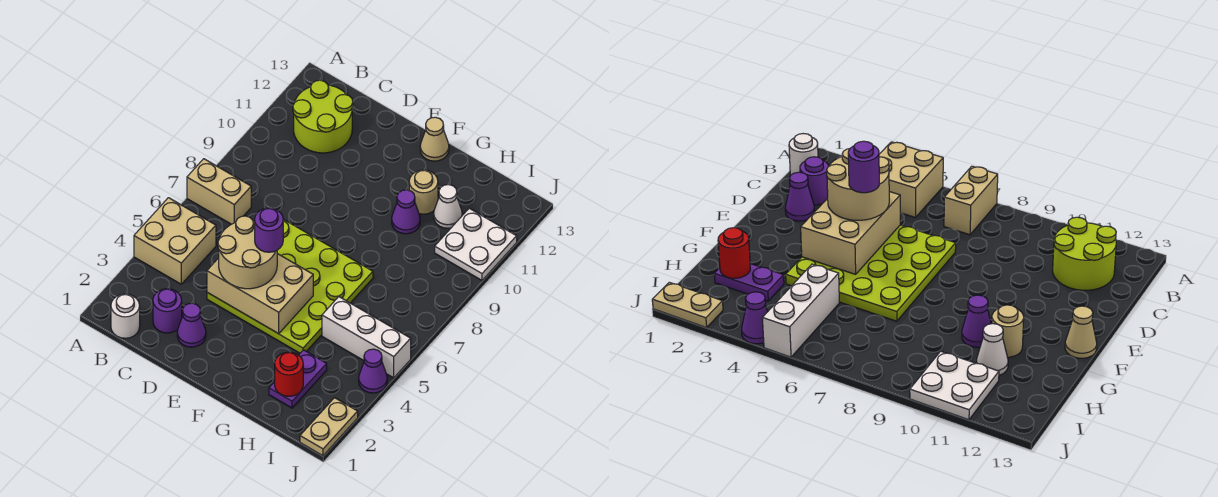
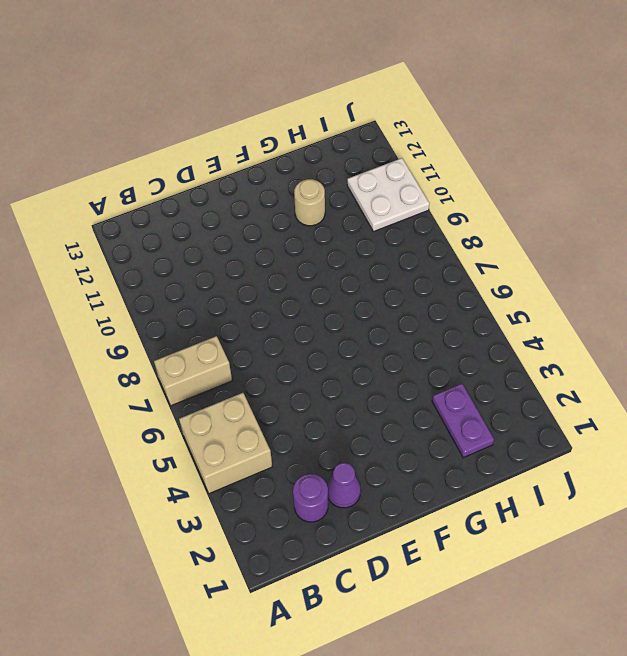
none -> white 1x1 round brick [111,294,140,338]
none -> lime 2x2 round brick [293,80,353,153]
none -> lime 4x4 plate [207,219,373,353]

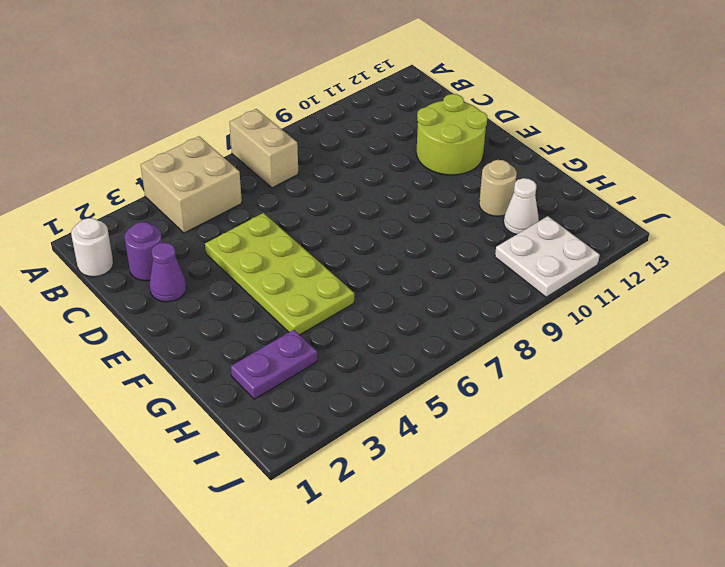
lime 2x4 plate [205,213,354,335] -> lime 4x4 plate [207,219,373,353]
lime 2x2 round brick [417,94,487,175] -> lime 2x2 round brick moved to [293,80,353,153]
none -> tan 1x1 cone [420,117,449,161]
none -> purple 1x1 cone [392,190,420,234]
none -> white 1x3 brick [322,297,411,378]

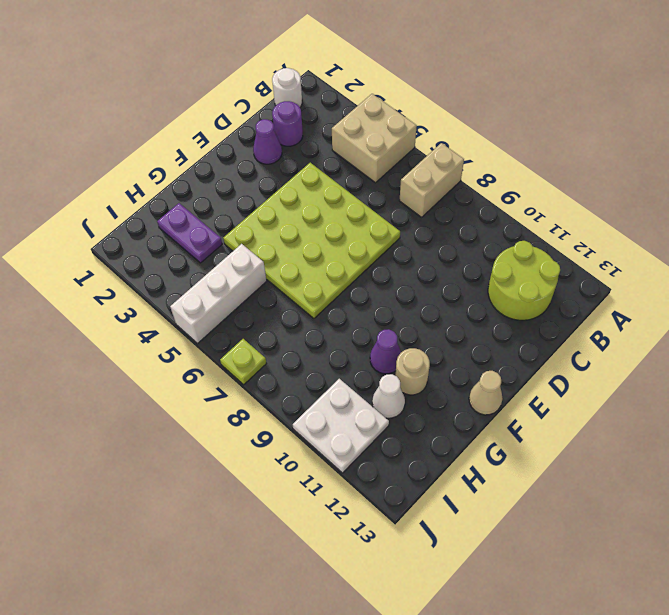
lime 1x1 plate [220,339,266,385] -> none
none -> tan 1x2 plate [300,398,358,456]
none -> purple 1x1 cone [359,349,387,393]
none -> tan 2x3 brick [207,254,313,334]

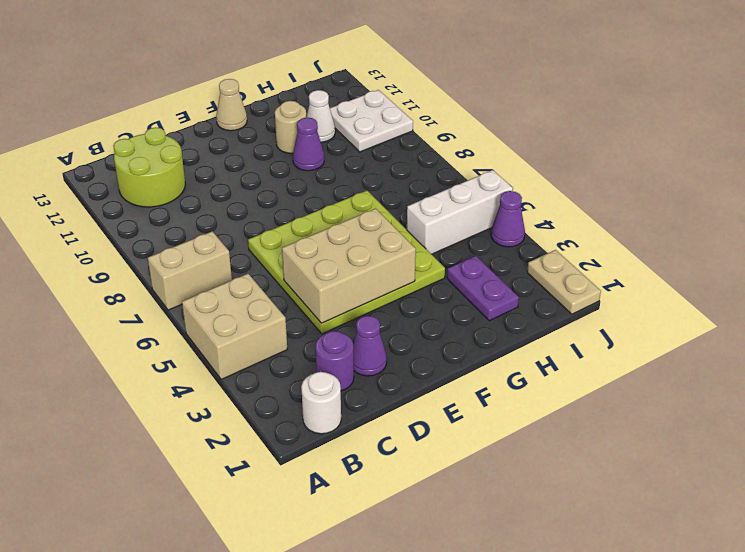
none -> red 1x1 round brick [275,352,303,396]
none -> tan 2x2 round brick [218,216,277,289]
none -> purple 1x1 round brick [255,208,283,252]

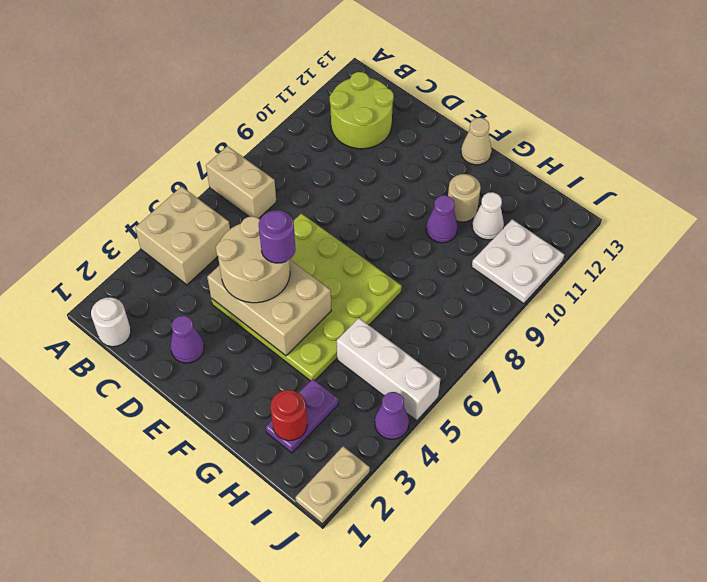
none -> purple 1x1 round brick [153,289,182,333]

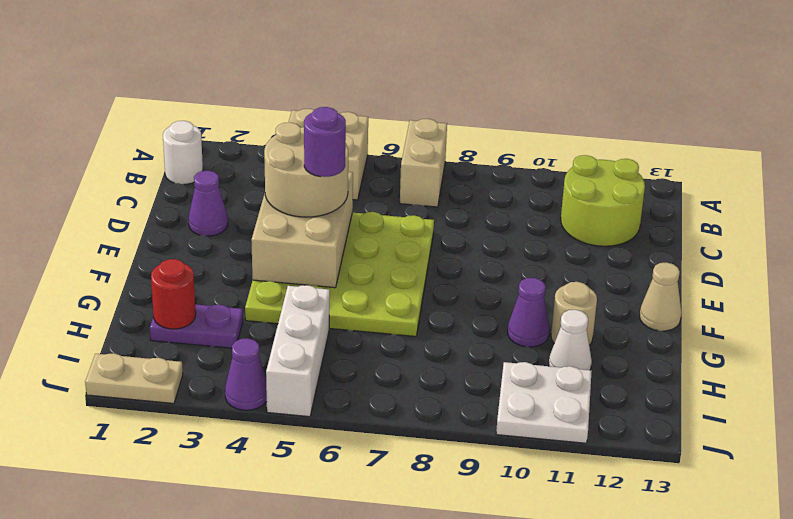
none -> purple 1x1 round brick [153,289,182,333]

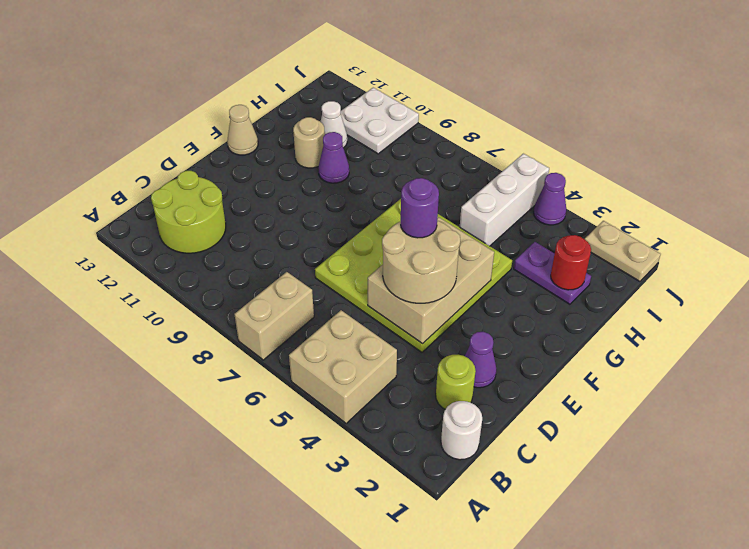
lime 1x1 round brick [436,355,476,409] -> purple 1x1 round brick [153,289,182,333]

